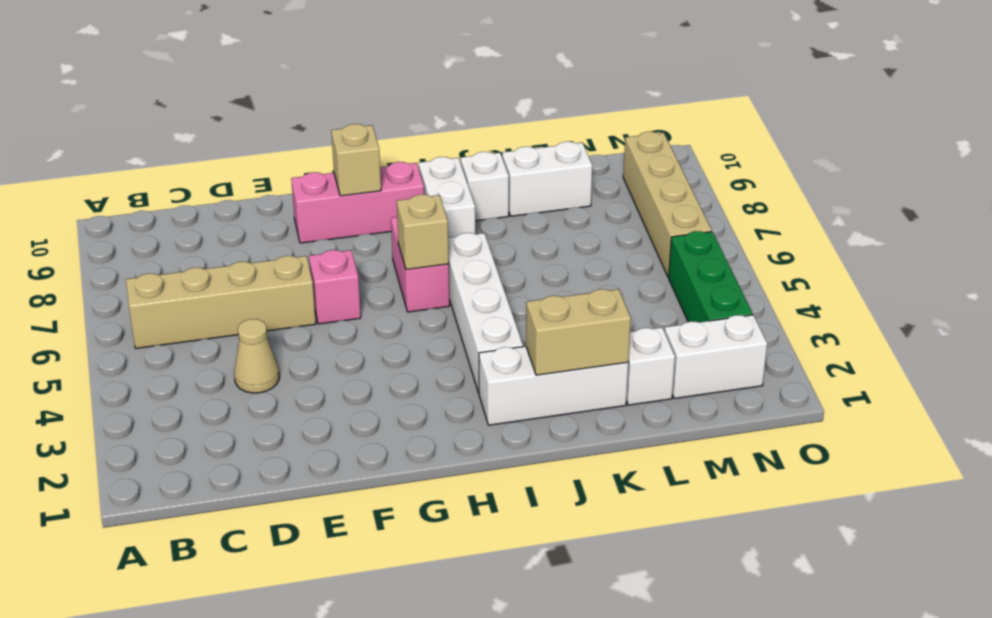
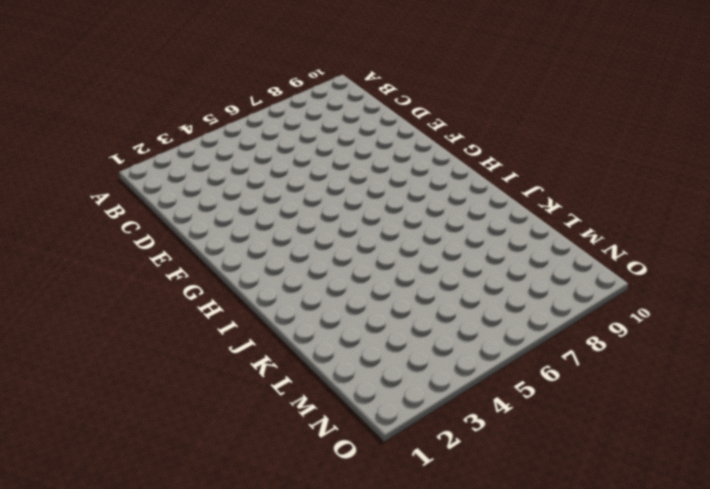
none -> tan 1x4 brick [126,256,316,348]
none -> tan 1x1 cone [234,319,279,393]
none -> pink 1x1 brick [309,250,361,324]

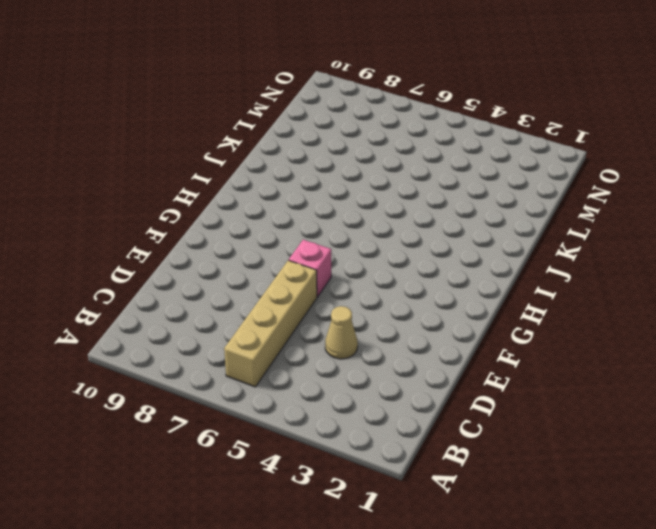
none -> pink 1x3 brick [291,162,424,243]
none -> pink 1x2 brick [391,217,450,312]
none -> white 1x3 brick [479,346,628,425]

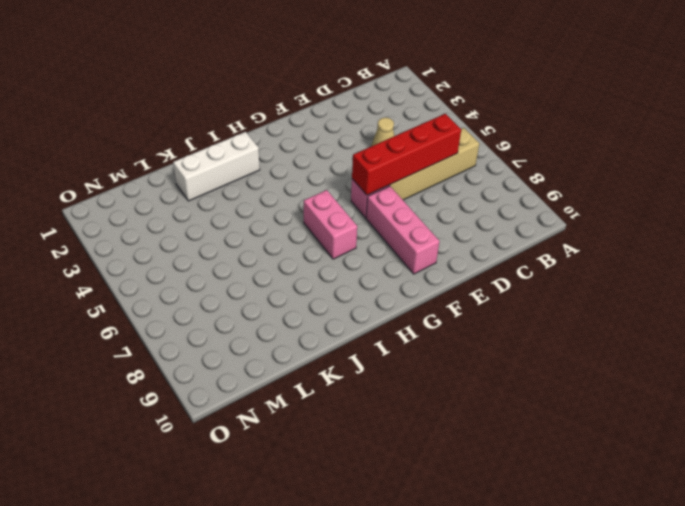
red 1x4 brick [352,114,461,195] -> none
pink 1x3 brick [366,186,439,274] -> pink 1x3 brick turned to [291,162,424,243]
none -> white 1x4 brick [448,233,523,393]
none -> white 1x2 brick [419,157,475,238]
none -> white 1x1 brick [461,152,509,221]

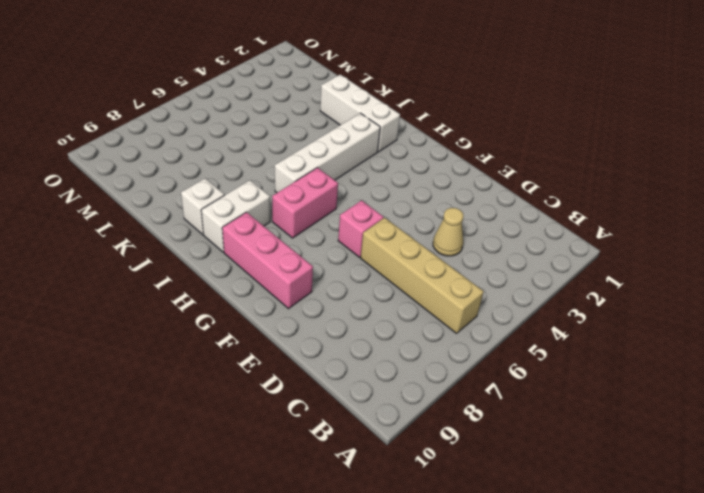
none -> white 1x2 brick [502,142,592,216]
none -> white 1x1 brick [626,328,675,405]
none -> white 1x2 brick [664,315,767,399]

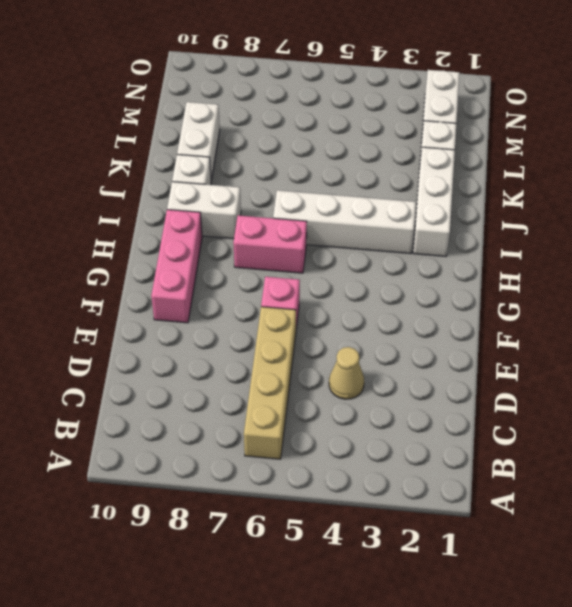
none -> green 1x3 brick [669,231,753,322]
none -> tan 1x4 brick [623,132,712,277]
none -> tan 1x1 brick [331,124,381,196]

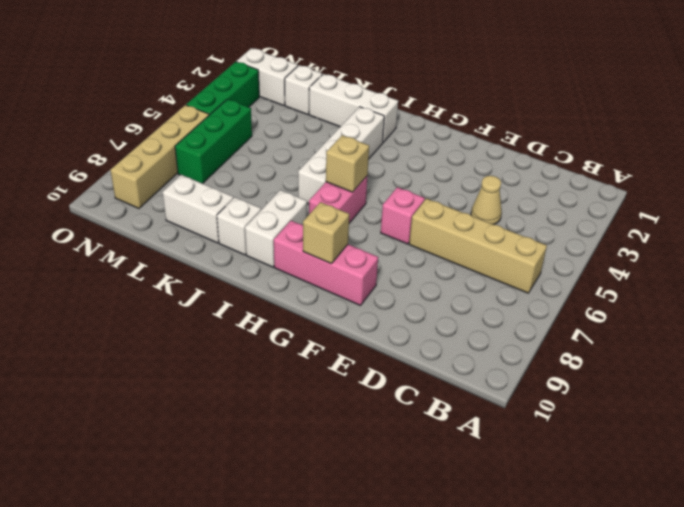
green 1x3 brick [175,99,252,184] -> none
none -> tan 1x2 brick [526,289,631,375]

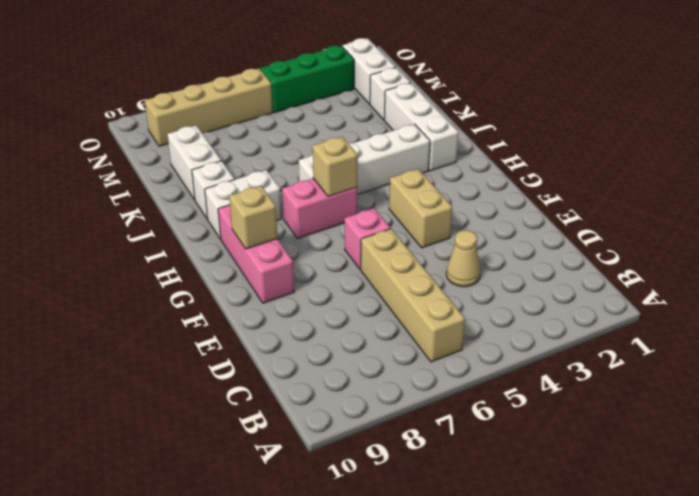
tan 1x2 brick [389,169,452,248] -> tan 1x2 brick moved to [526,289,631,375]

